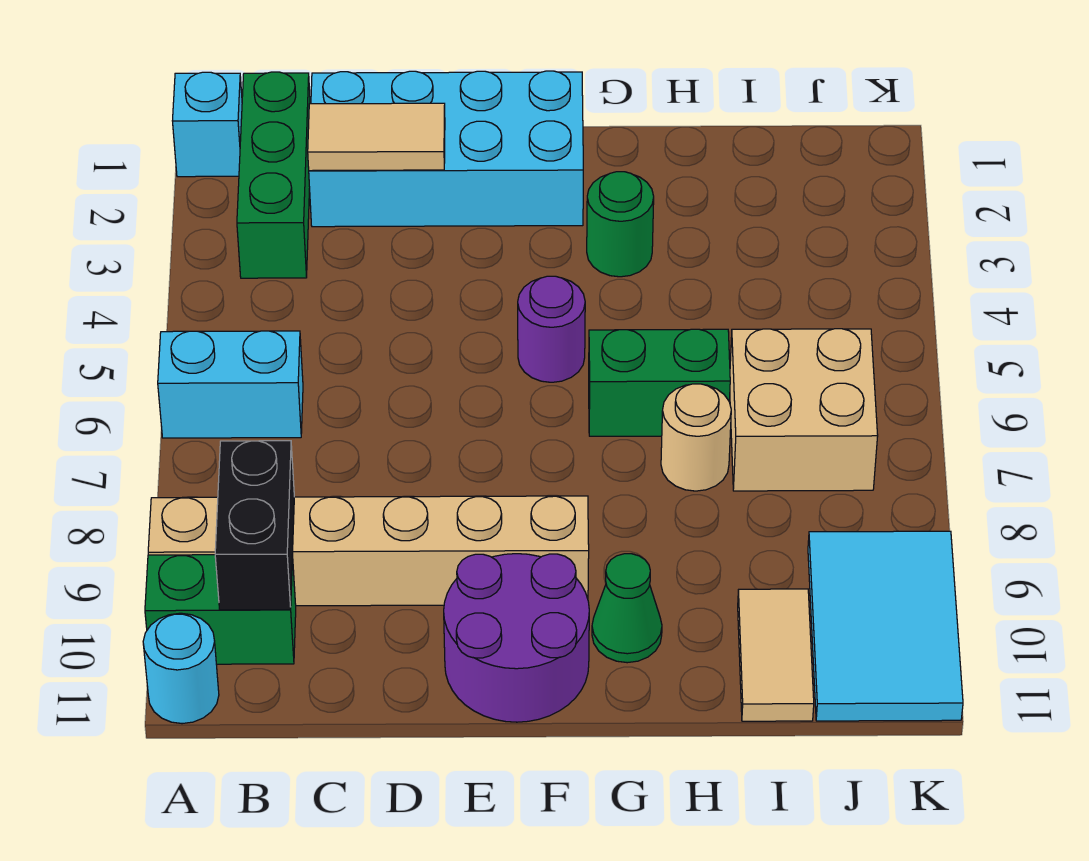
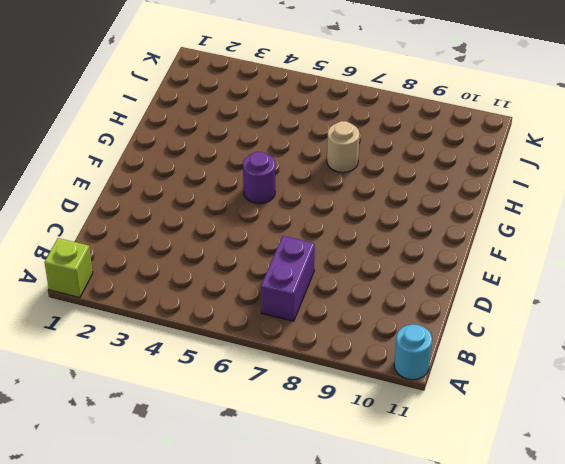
lime 1x1 brick [44,238,93,298] -> cyan 1x1 brick [172,72,242,177]
purple 1x2 brick [261,236,315,321] -> none
none -> cyan 1x2 brick [158,331,303,438]
none -> tan 1x6 brick [148,496,589,606]
none -> green 1x2 brick [145,555,296,664]

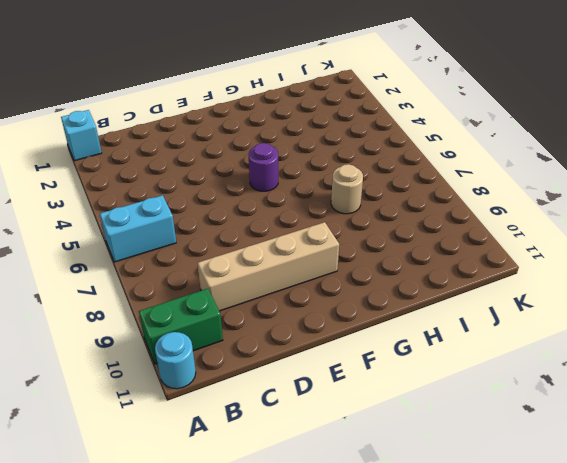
tan 1x4 brick [198,222,339,311] -> tan 1x6 brick [148,496,589,606]
none -> green 1x3 brick [237,72,310,278]
none -> cyan 2x4 brick [309,71,583,227]
none -> purple 2x2 round brick [444,554,589,722]

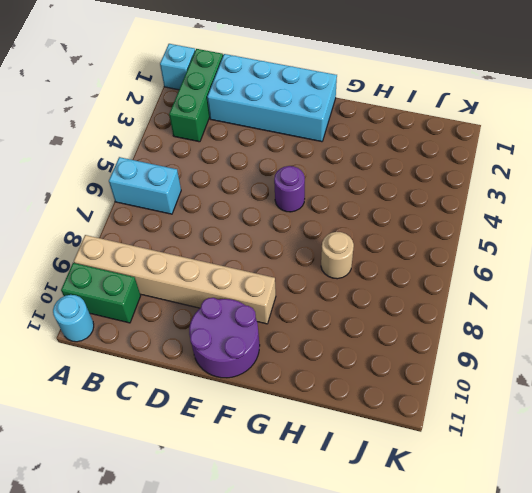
none -> green 1x1 round brick [587,172,654,277]
none -> green 1x2 brick [589,329,730,436]
none -> green 1x1 cone [592,554,662,663]

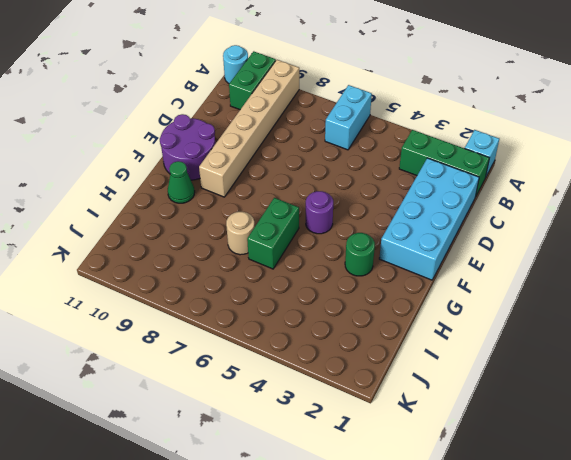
none -> tan 2x2 brick [730,329,878,491]
none -> tan 1x2 tile [738,589,814,721]
none -> cyan 2x3 tile [808,531,963,721]

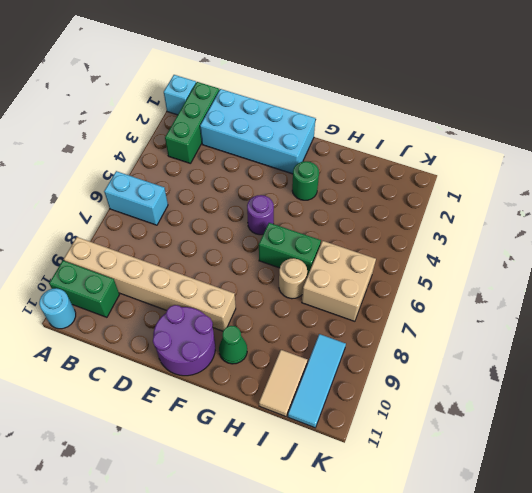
cyan 1x3 tile [288,334,346,428] -> cyan 2x3 tile [808,531,963,721]
none -> black 1x2 brick [215,441,294,610]
none -> tan 1x2 tile [308,103,445,171]

